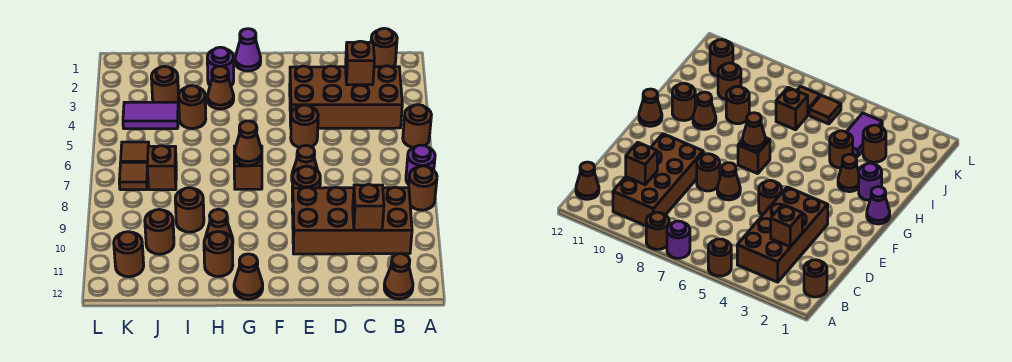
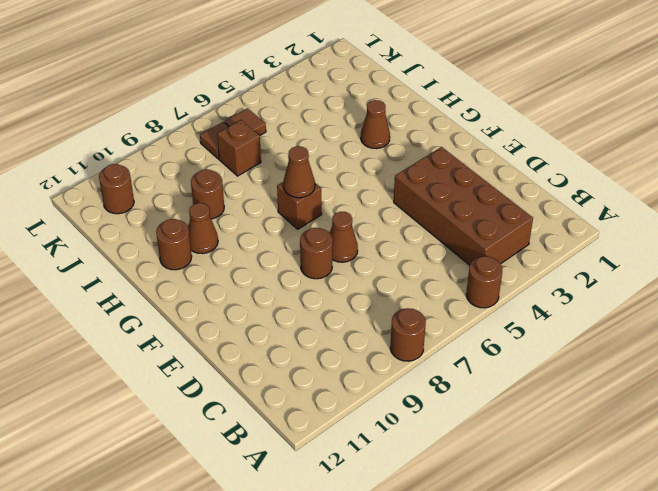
none -> purple 1x1 round brick [406,145,435,184]
none -> brown 1x1 round brick [371,28,397,67]
none -> brown 2x4 brick [292,187,412,254]

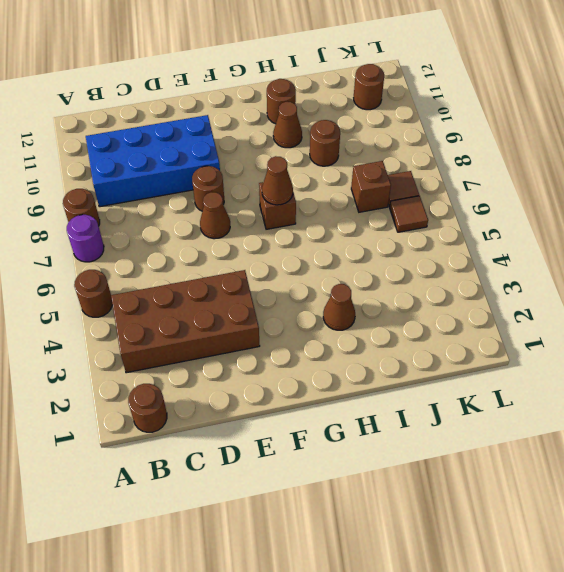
blue 2x4 brick [86,115,220,207] -> brown 2x4 brick [292,187,412,254]
none -> brown 1x1 cone [384,254,413,299]
none -> brown 1x1 round brick [291,105,318,148]
none -> purple 1x1 cone [235,29,261,71]

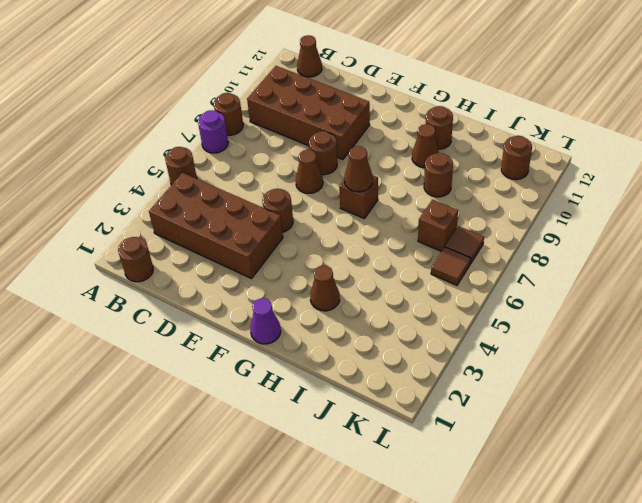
none -> brown 1x1 cone [234,254,263,299]
none -> purple 1x1 round brick [207,47,234,86]
none -> brown 1x1 round brick [179,86,206,129]

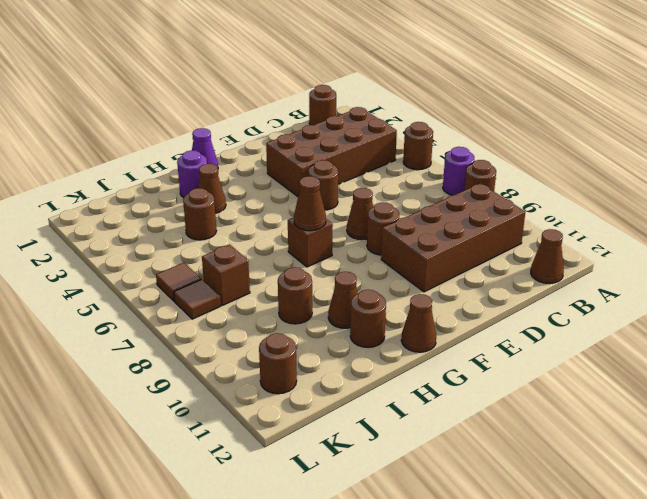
none -> brown 1x1 round brick [151,66,179,102]
none -> purple 1x2 tile [123,102,178,129]
none -> brown 1x1 round brick [145,209,174,254]

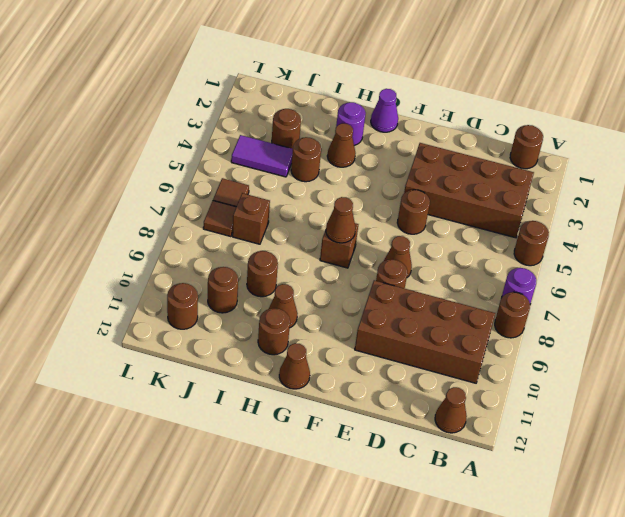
none -> brown 1x1 brick [345,41,374,85]
none -> brown 1x1 brick [353,184,384,230]

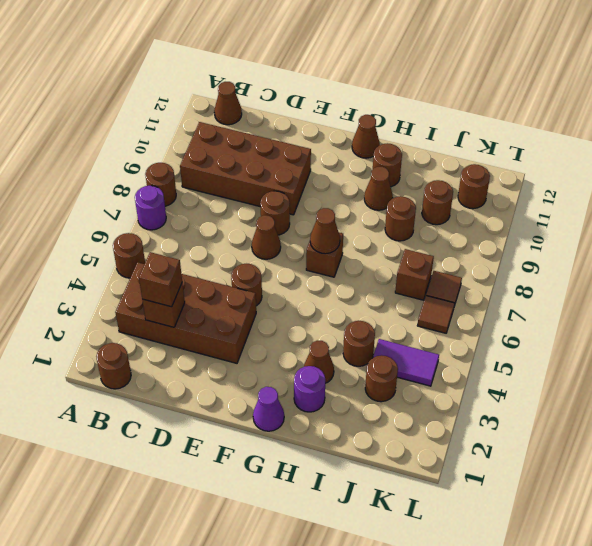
brown 1x1 brick [139,252,182,307] -> brown 1x1 brick moved to [353,184,384,230]

